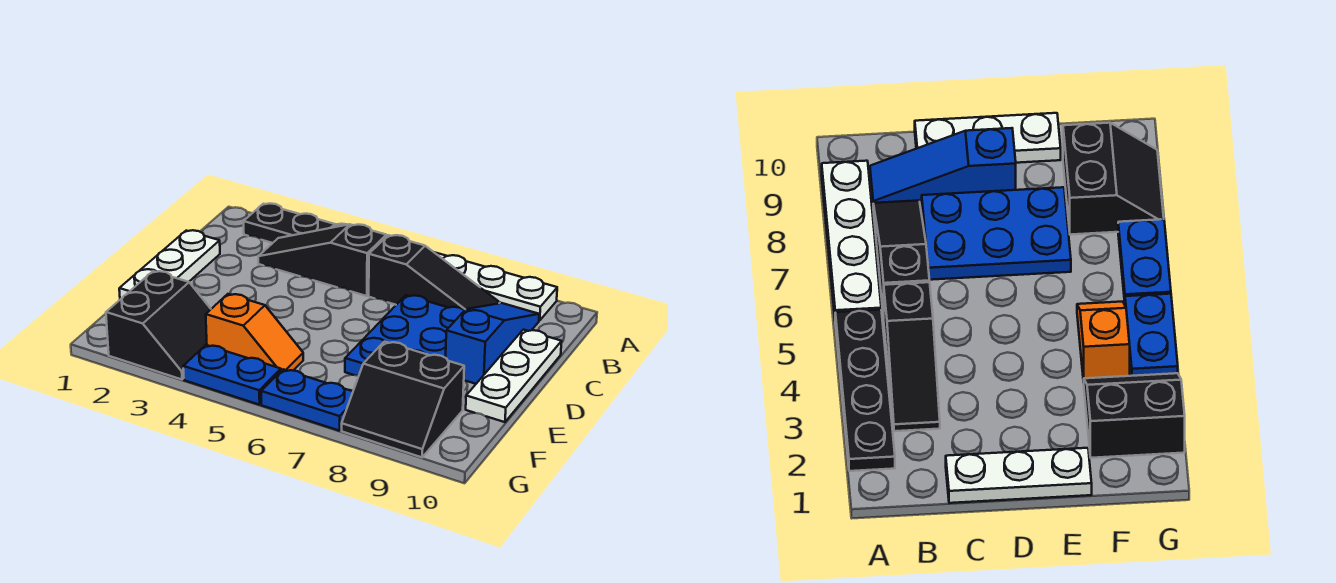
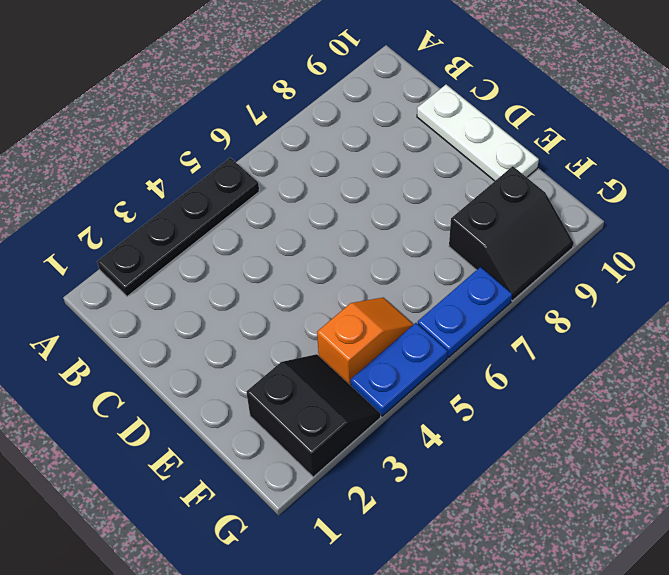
none -> white 1x4 plate [434,252,557,321]
none -> black 1x3 slope [258,224,386,296]
none -> black 1x3 slope [369,235,500,310]

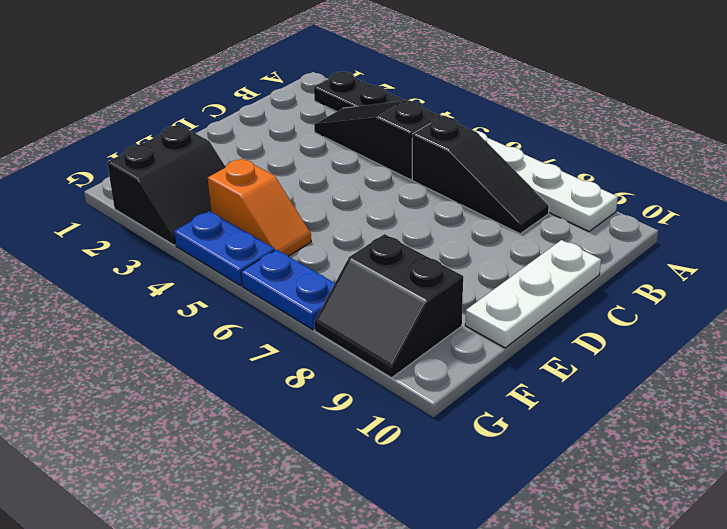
none -> blue 1x3 slope [445,303,539,384]
none -> white 1x3 plate [119,230,220,299]
none -> blue 2x3 plate [345,295,465,376]

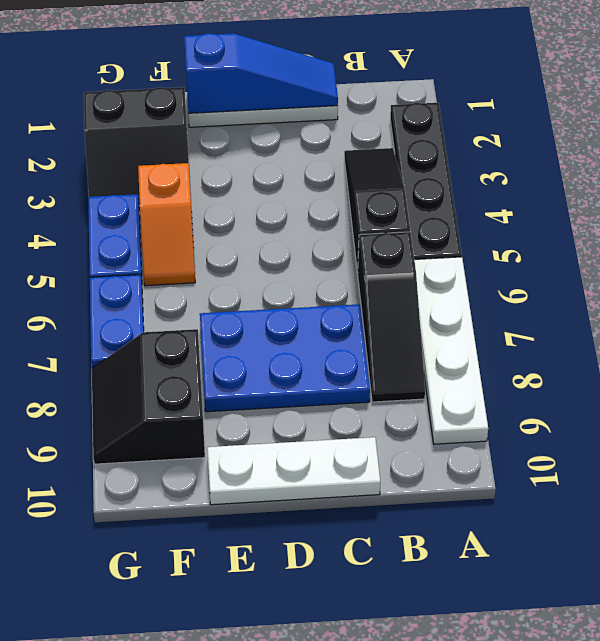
blue 1x3 slope [184,33,338,113] -> blue 1x3 slope moved to [445,303,539,384]

